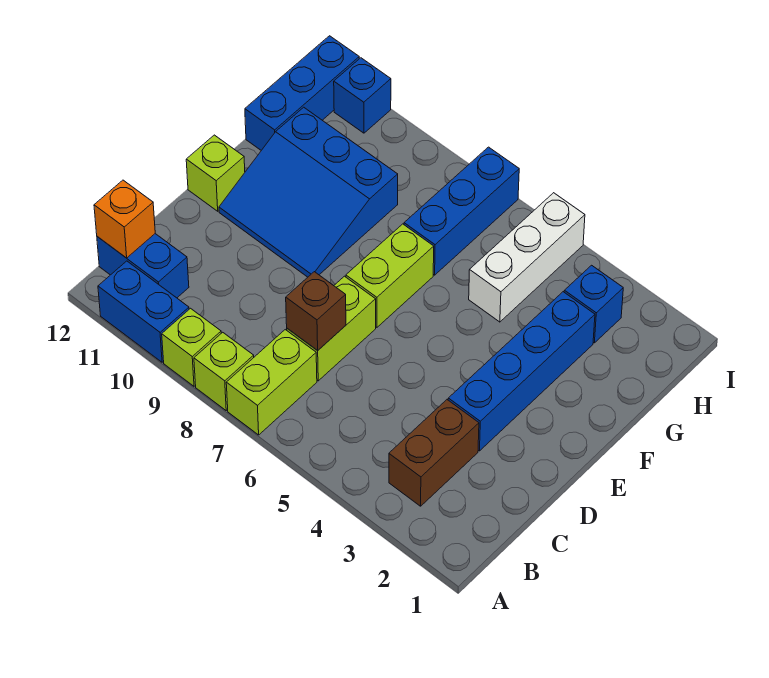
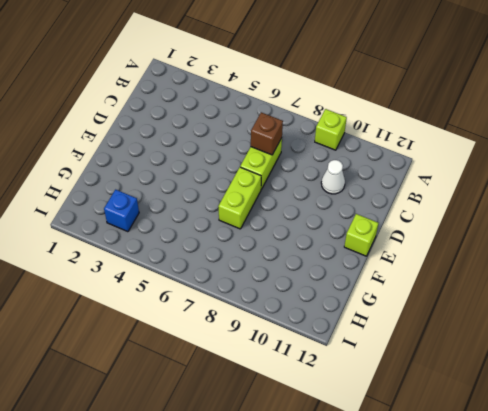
white 1x1 cone [321,160,345,194] -> none
none -> lime 1x2 brick [226,330,317,435]
none -> lime 1x1 brick [194,332,254,410]
none -> blue 1x2 brick [98,261,189,362]

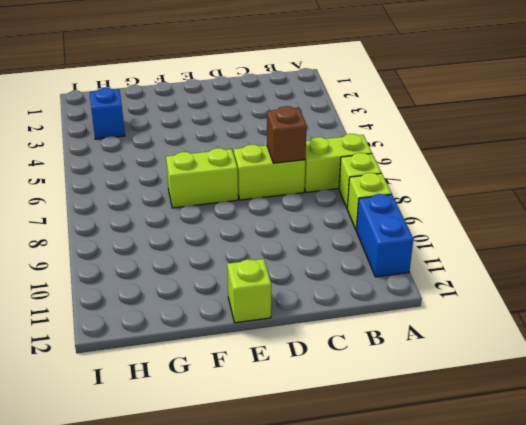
none -> brown 1x2 brick [389,400,479,506]
none -> blue 1x2 brick [97,234,189,298]
none -> blue 1x4 brick [448,292,595,451]

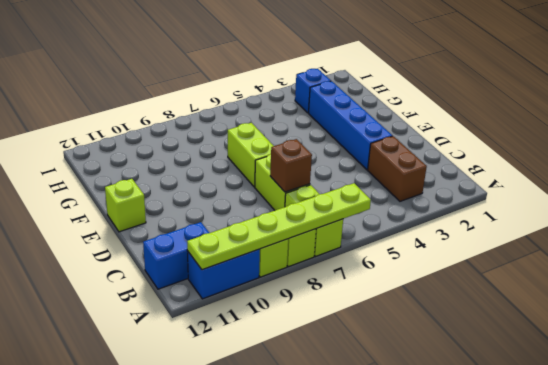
lime 1x6 plate [187,183,371,270] -> none
none -> blue 3x3 slope [219,107,398,277]
none -> white 1x3 brick [469,193,585,322]
none -> blue 1x3 brick [404,147,519,275]

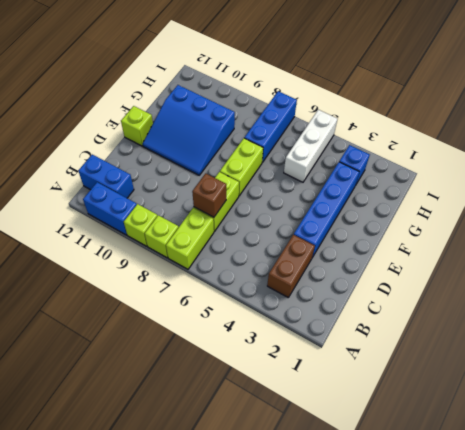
none -> blue 1x3 brick [245,36,359,150]
none -> blue 1x1 brick [334,58,391,133]
none -> orange 1x1 brick [94,180,155,258]

